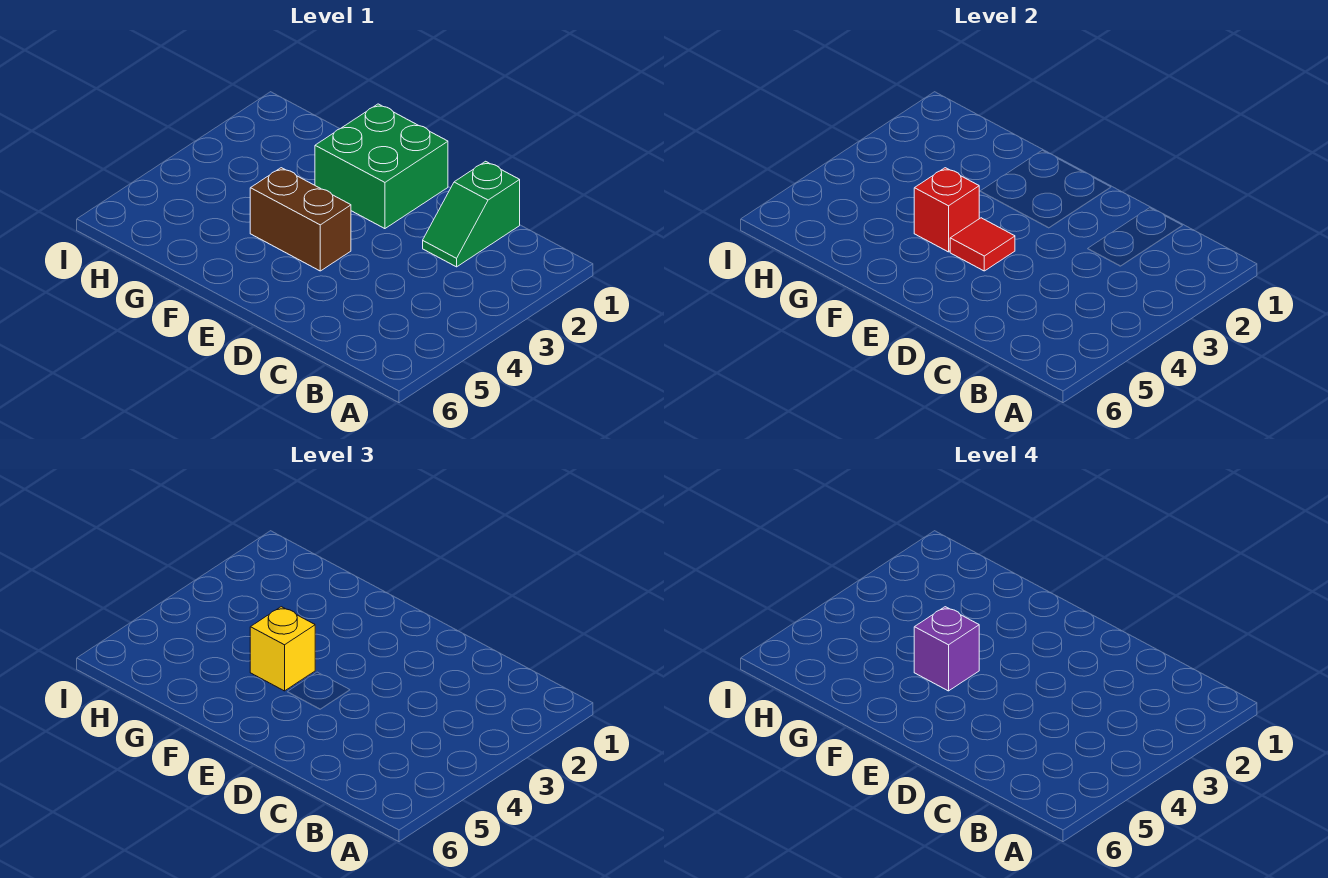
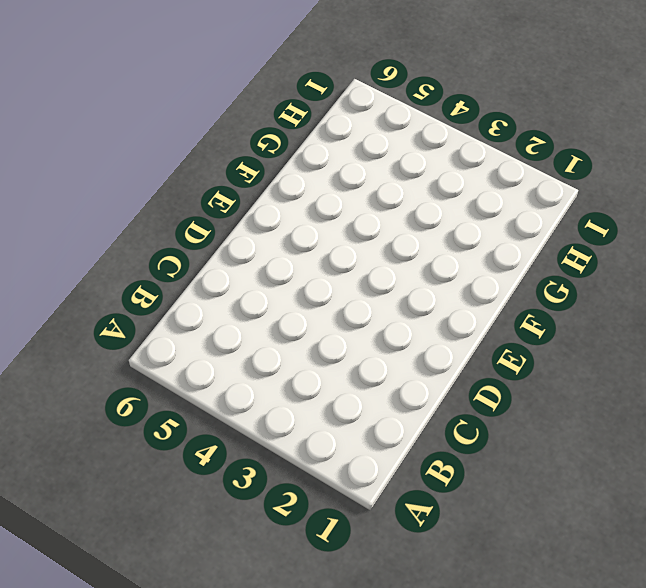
none -> green 1x2 slope [423,161,520,267]
none -> green 2x2 brick [315,104,448,229]

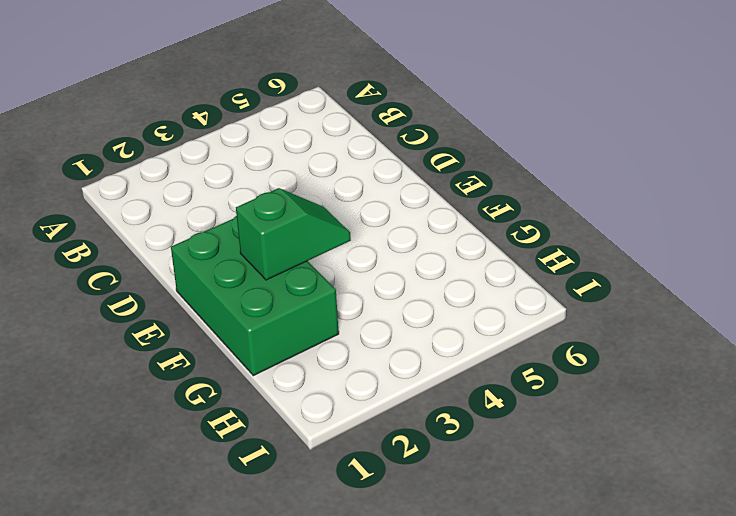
green 2x3 brick [171,216,339,376] -> green 2x2 brick [315,104,448,229]
green 1x2 slope [236,188,351,280] -> green 1x2 slope moved to [423,161,520,267]
none -> brown 1x2 brick [250,168,351,271]
none -> red 1x1 tile [950,218,1015,271]

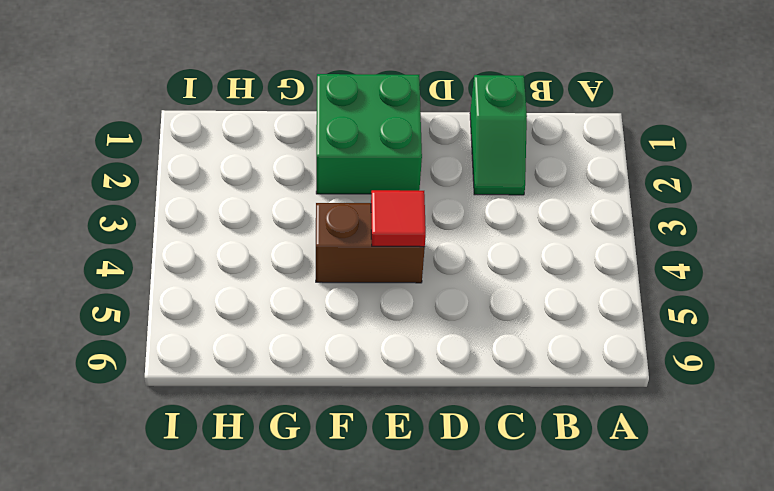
none -> red 1x1 brick [914,168,979,252]
none -> yellow 1x1 brick [250,607,315,691]

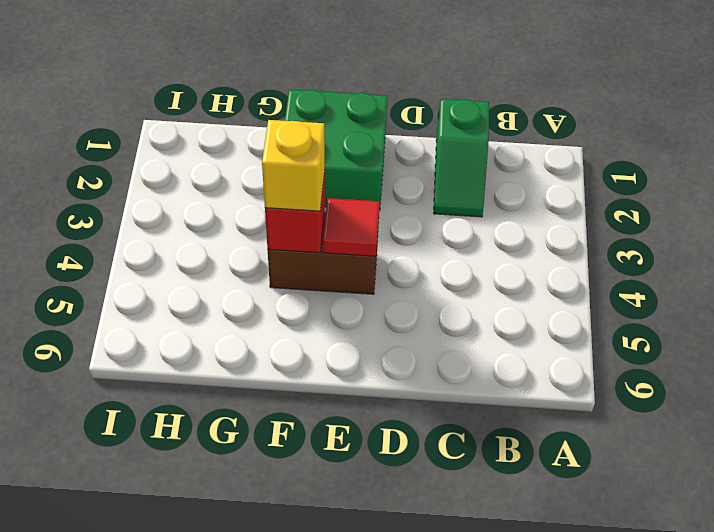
none -> purple 1x1 brick [914,607,979,691]

